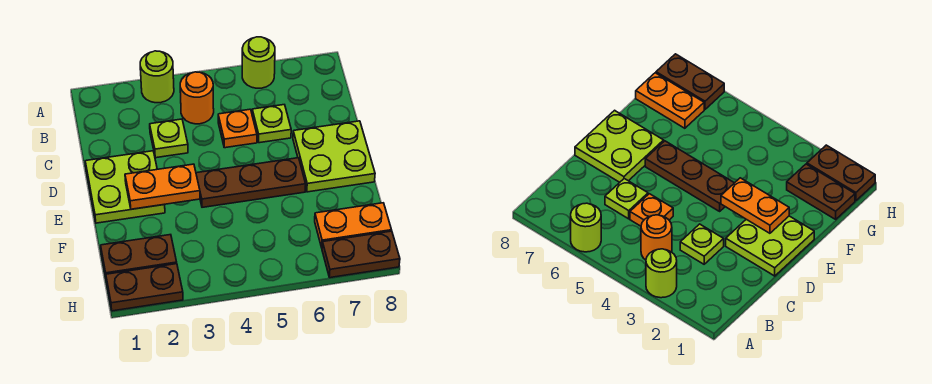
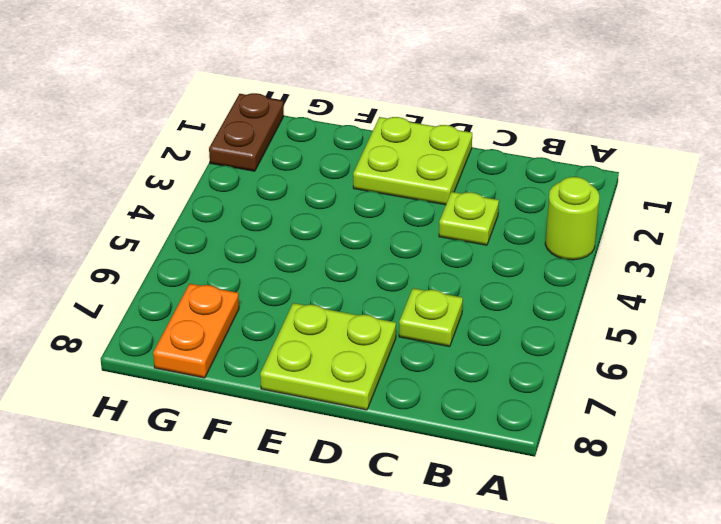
none -> lime 1x1 round brick [242,37,275,88]
none -> orange 1x1 round brick [180,72,214,124]
none -> orange 1x1 plate [218,109,257,148]

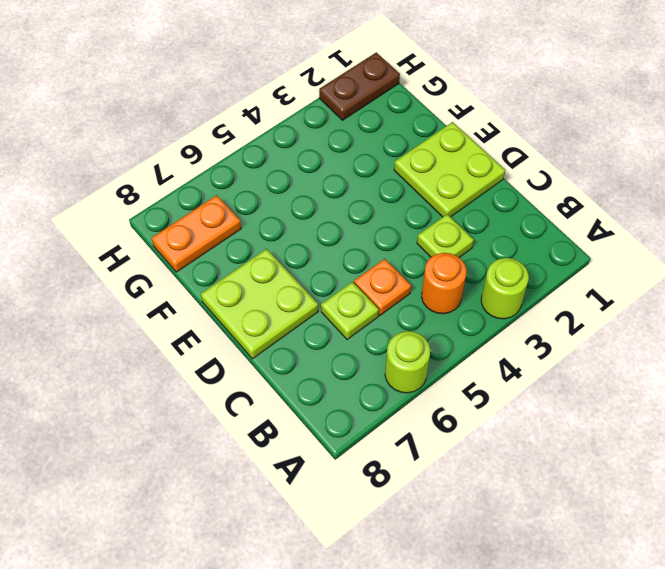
none -> brown 1x3 plate [196,158,306,207]
none -> brown 1x2 plate [101,235,177,277]
none -> brown 1x2 plate [322,231,400,278]

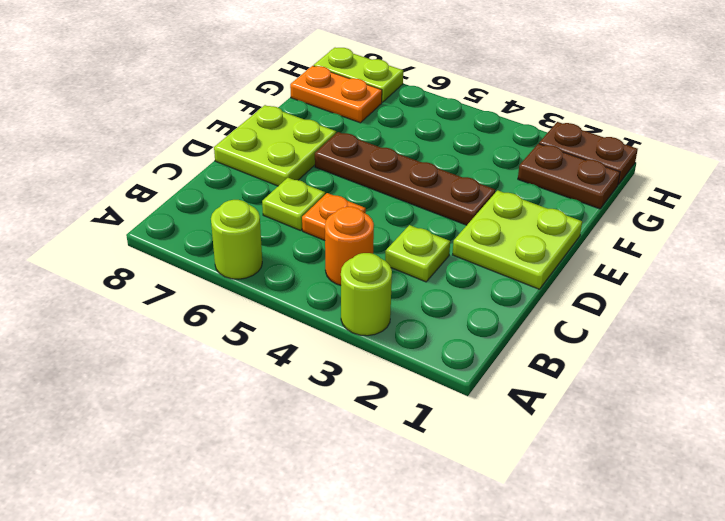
brown 1x4 plate [315,132,495,225] -> brown 1x3 plate [196,158,306,207]
lime 1x2 plate [314,48,403,102] -> brown 1x2 plate [322,231,400,278]
none -> orange 1x2 plate [125,164,200,209]

